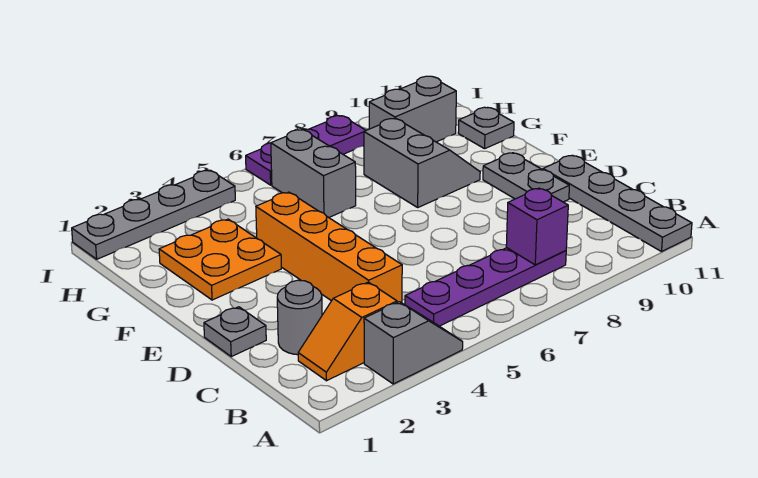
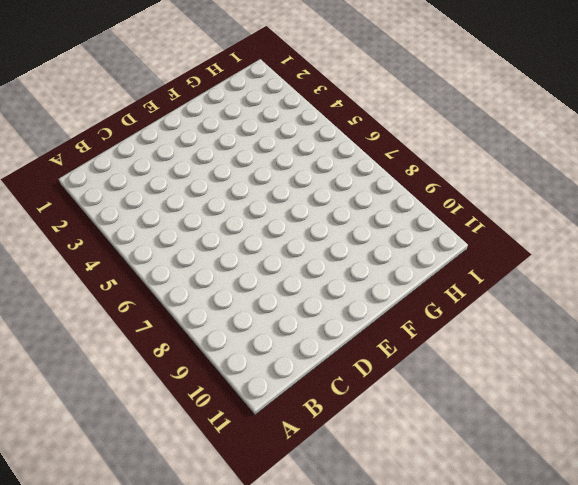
none -> grey 1x2 slope [364,302,463,384]
none -> grey 1x4 plate [543,155,692,252]
none -> orange 1x2 slope [298,282,397,381]

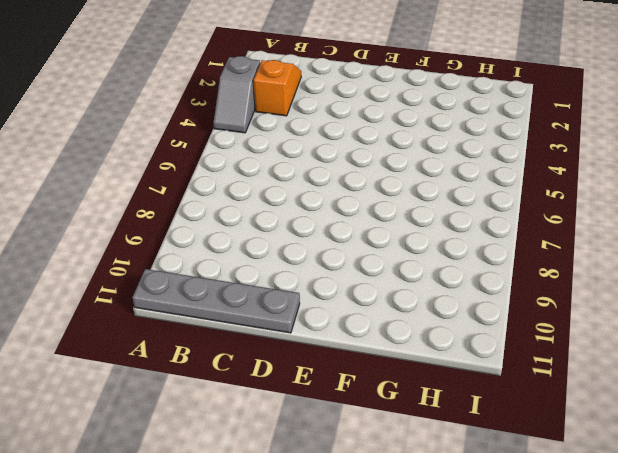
none -> purple 1x4 plate [405,248,566,326]
none -> grey 1x1 round brick [277,280,322,355]
none -> orange 1x4 brick [256,192,402,303]

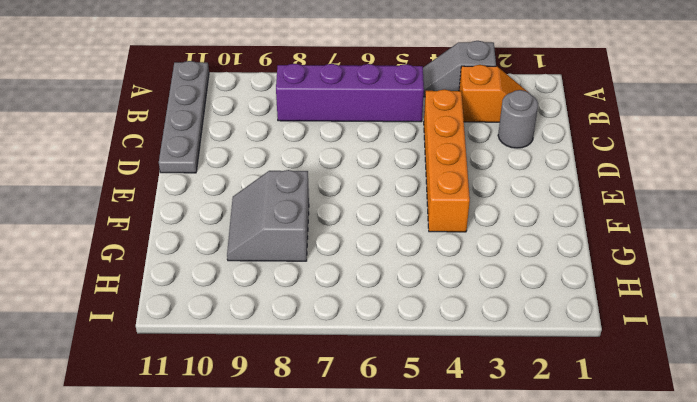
purple 1x4 brick [276,64,424,122] -> purple 1x4 plate [405,248,566,326]
none -> grey 1x1 plate [204,307,266,357]
none -> grey 1x2 plate [483,153,569,202]
none -> orange 2x2 plate [159,219,281,300]

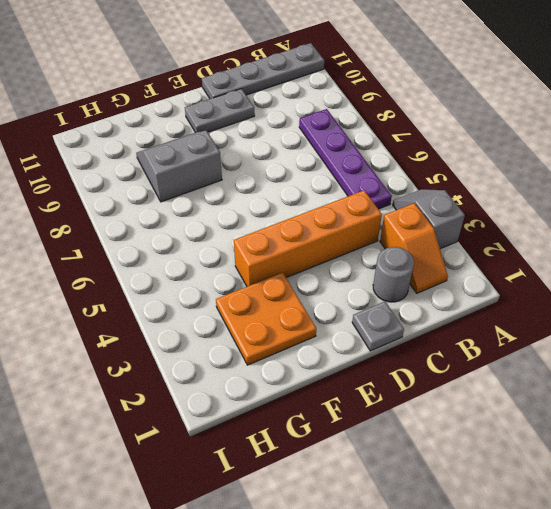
none -> grey 1x2 brick [271,130,356,217]
none -> grey 1x1 plate [458,107,514,149]
none -> grey 1x2 brick [369,76,456,142]

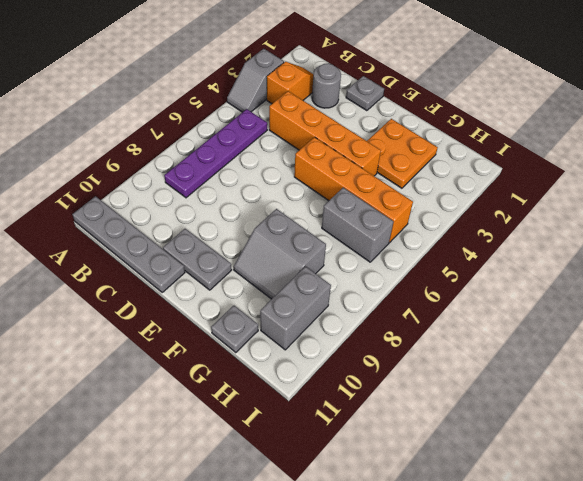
orange 1x4 brick [294,137,413,242] -> none
none -> grey 1x4 plate [72,170,235,259]
none -> purple 1x3 plate [246,116,366,185]
none -> purple 1x1 brick [506,188,568,265]

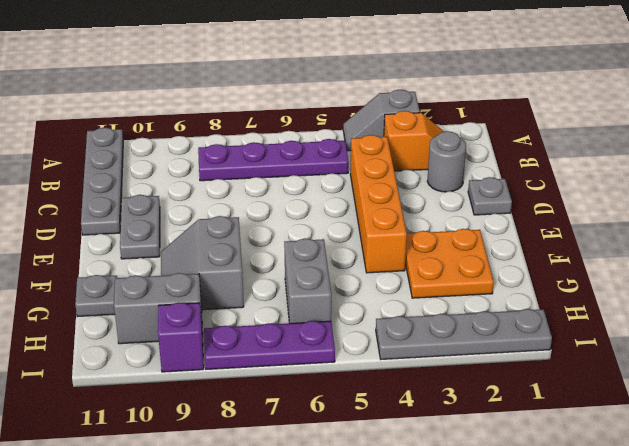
purple 1x1 brick [158,303,204,372] -> purple 1x1 brick moved to [506,188,568,265]

